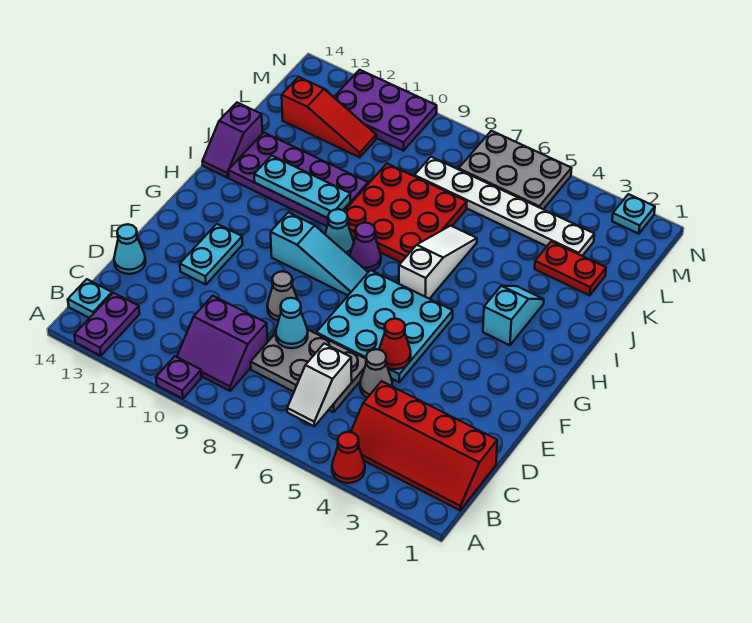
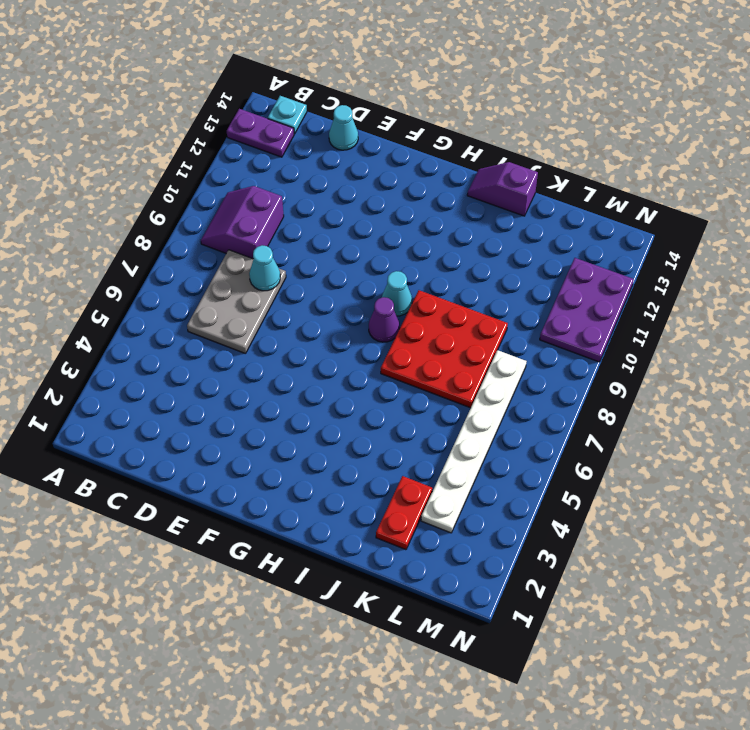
none -> red 1x1 cone [332,432,365,483]
none -> purple 1x1 plate [156,356,202,399]
none -> red 2x4 slope [351,381,497,510]
none -> grey 1x1 cone [360,349,392,398]

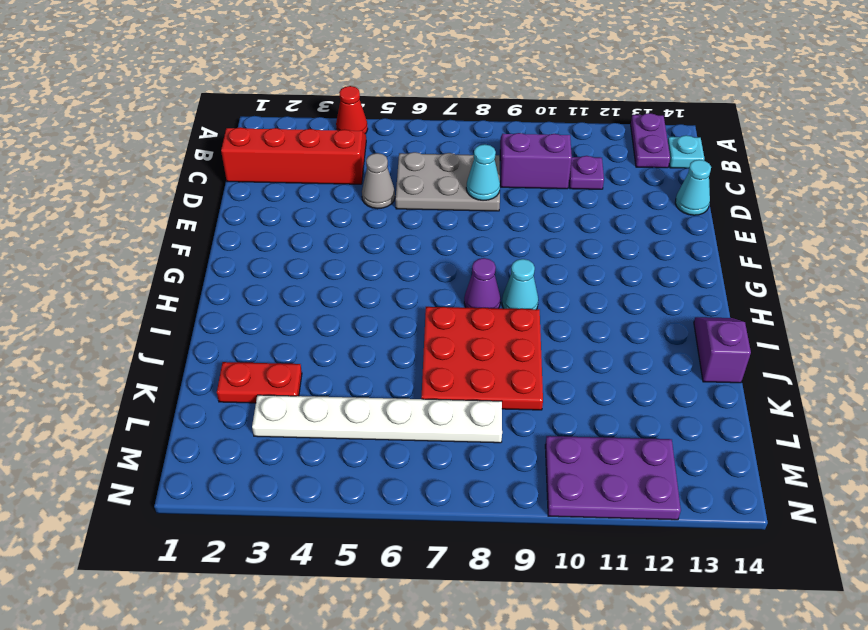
purple 1x1 plate [569,156,604,189] -> purple 1x1 plate moved to [156,356,202,399]
none -> cyan 3x3 plate [316,270,453,382]
none -> grey 1x1 cone [267,271,298,321]
none -> cyan 1x2 plate [180,224,243,285]
none -> cyan 1x3 slope [271,212,368,295]

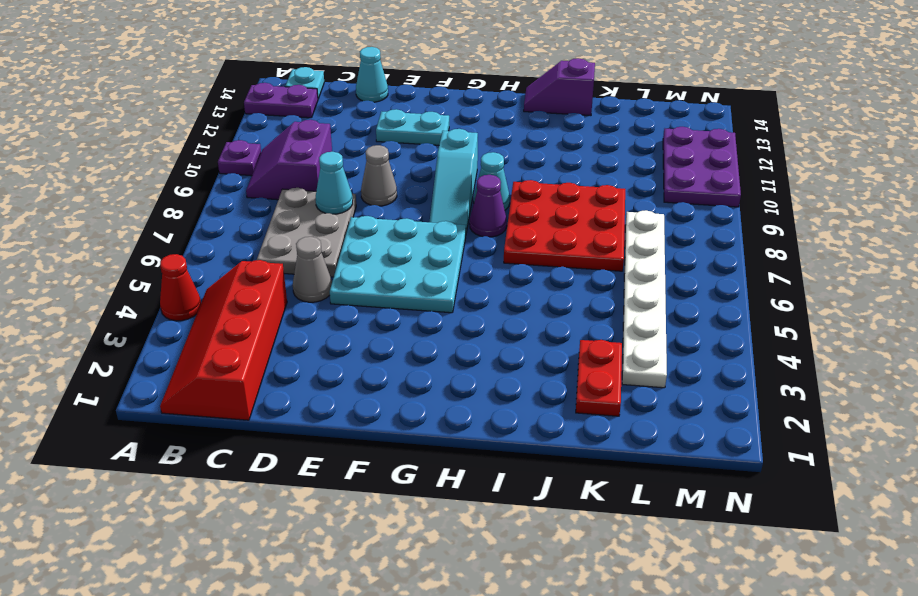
none -> cyan 1x2 slope [483,286,544,345]
none -> white 1x3 slope [399,226,477,299]
none -> purple 2x4 plate [228,132,368,226]
none -> red 1x3 slope [282,77,376,157]

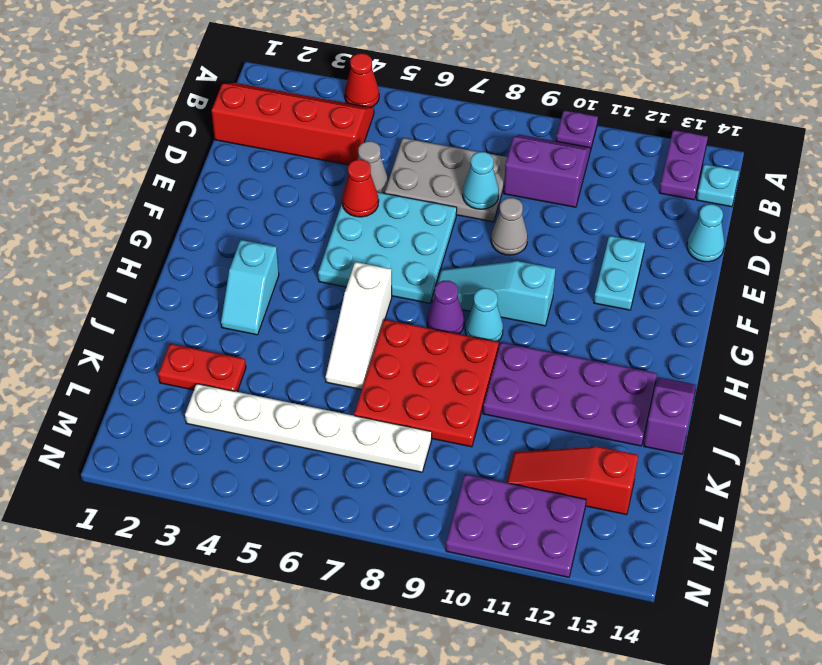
none -> grey 2x3 plate [459,131,572,209]
none -> cyan 1x1 plate [612,194,655,234]
none -> white 1x2 slope [287,344,352,426]
none -> cyan 1x3 plate [254,156,350,218]

